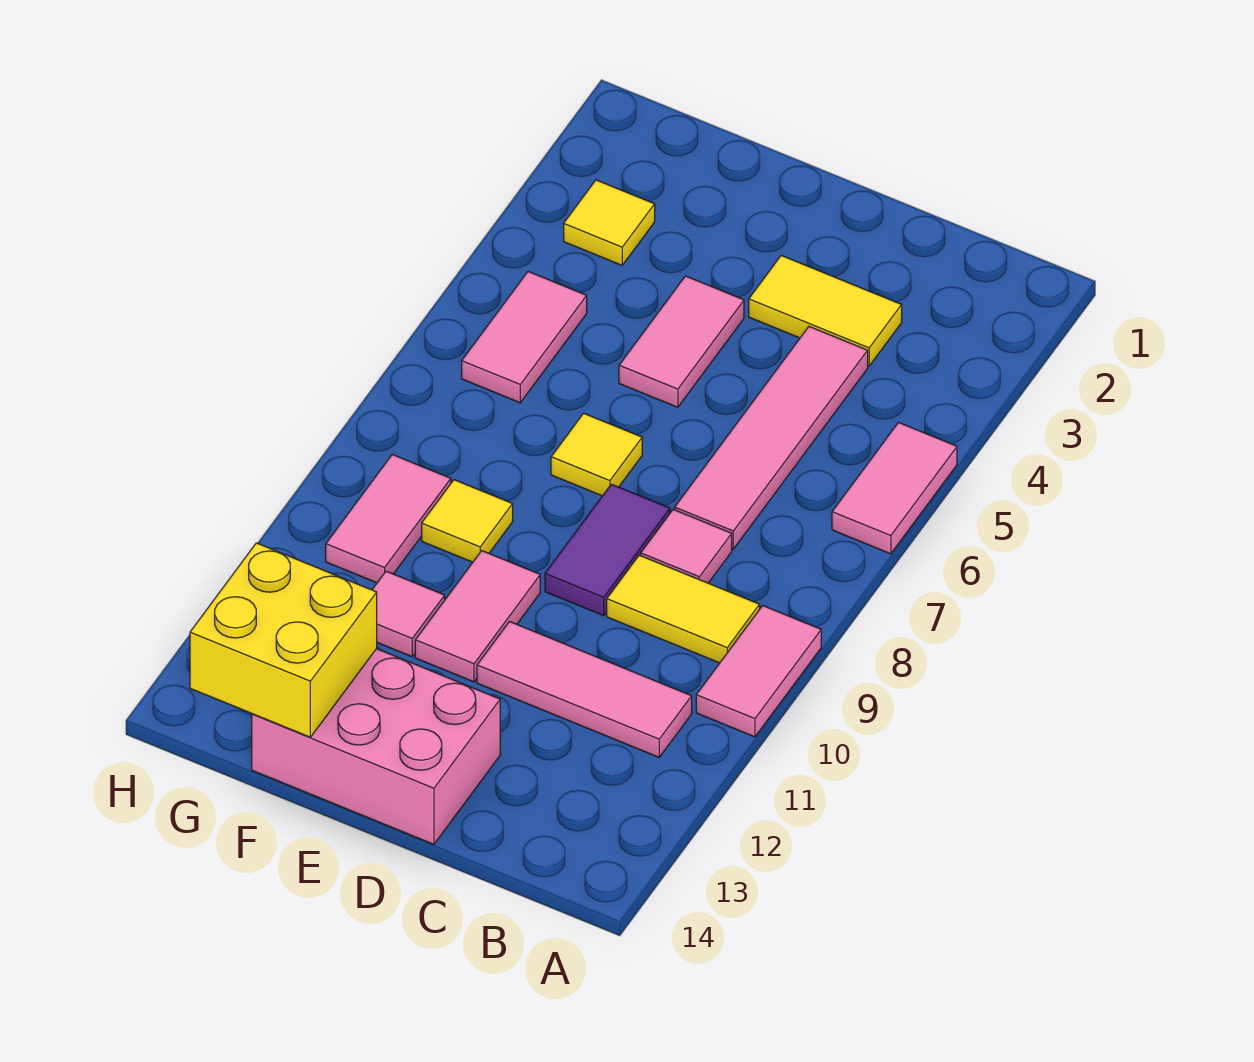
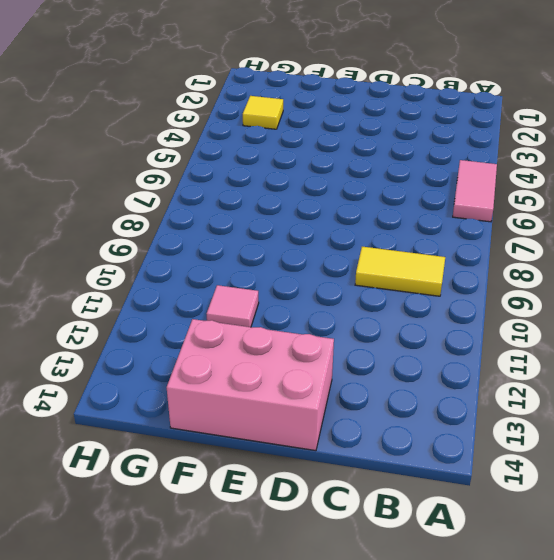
none -> pink 1x2 tile [696,606,821,737]
none -> pink 1x3 tile [477,622,692,757]
none -> yellow 1x2 tile [749,255,902,366]

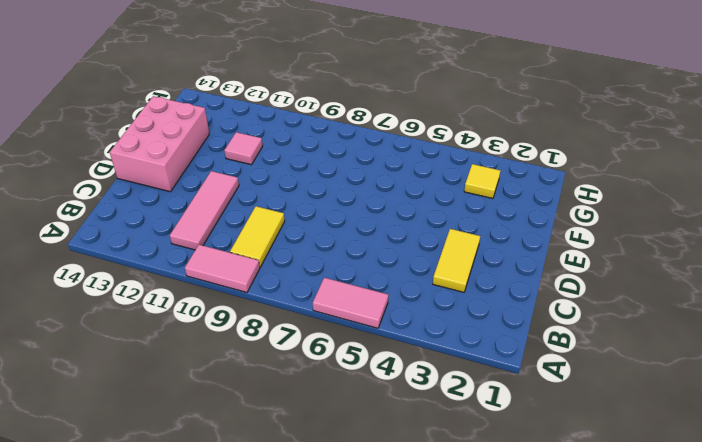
none -> pink 1x4 tile [675,327,868,549]
none -> pink 1x1 tile [641,510,732,583]
none -> purple 1x2 tile [545,484,670,616]

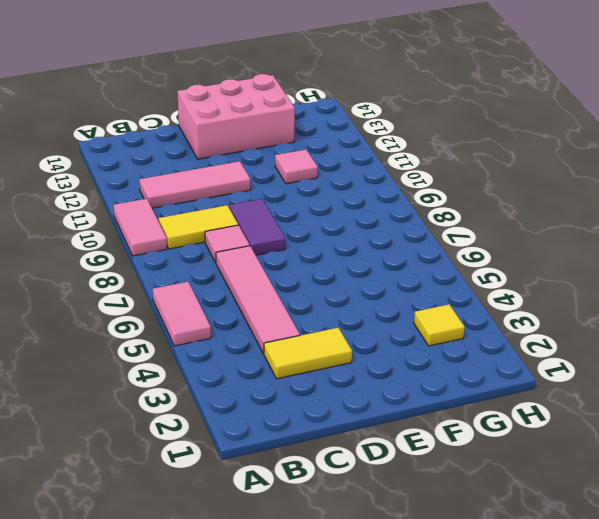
none -> pink 1x2 tile [619,276,744,407]
none -> yellow 1x1 tile [551,413,642,496]
none -> pink 1x2 tile [415,551,540,682]

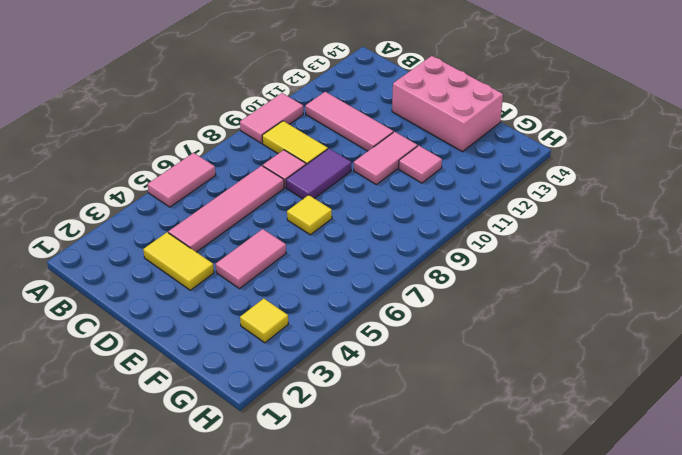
none -> yellow 1x1 tile [422,480,513,562]
none -> pink 1x2 tile [462,272,587,403]
none -> pink 1x2 tile [326,455,451,583]

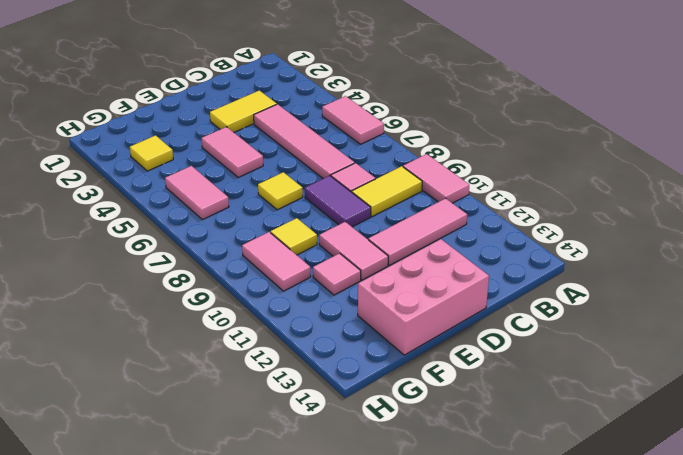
none -> yellow 2x2 brick [190,543,377,737]

